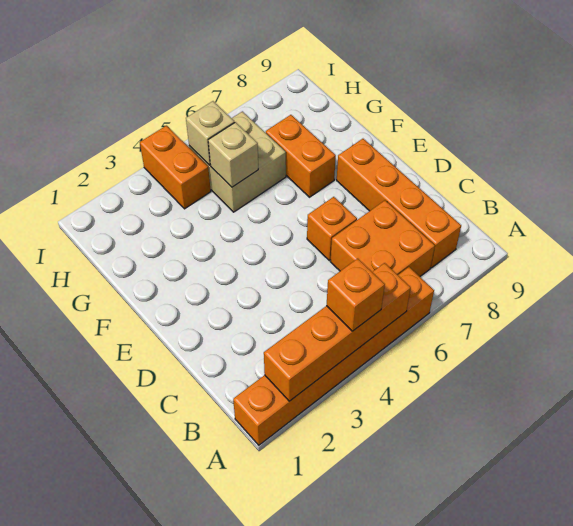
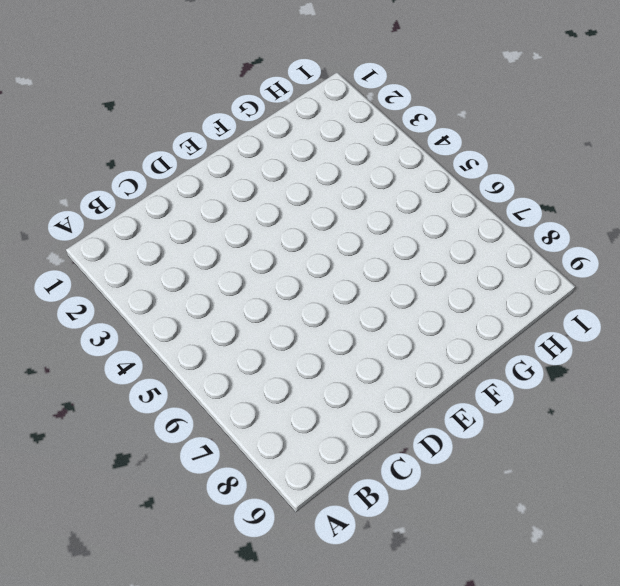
none -> orange 1x6 brick [233,267,434,445]
none -> orange 2x2 brick [330,200,435,276]

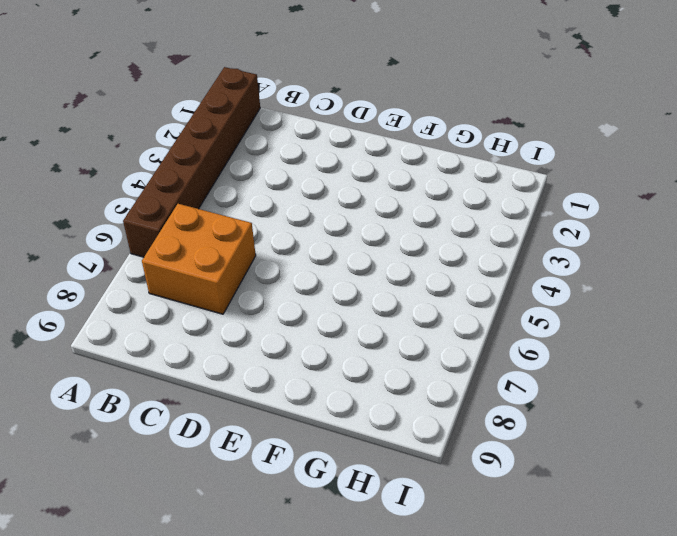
brown 1x6 brick [123,67,260,257] -> orange 1x6 brick [233,267,434,445]
none -> orange 1x4 brick [337,139,461,268]
none -> orange 1x1 brick [307,197,357,260]

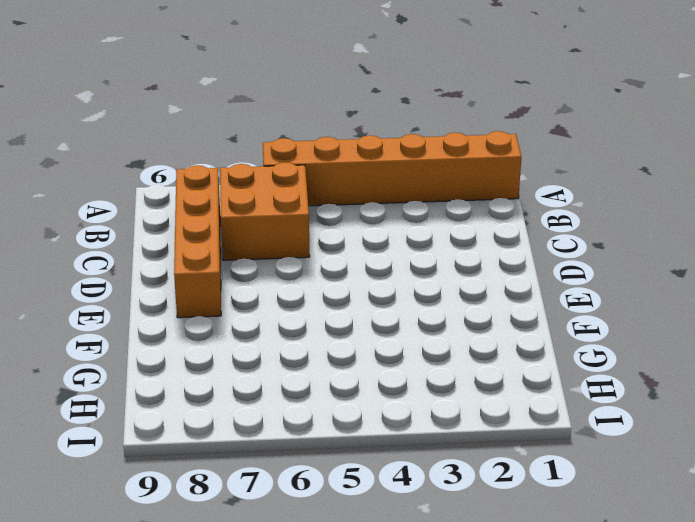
none -> orange 1x1 brick [307,197,357,260]
none -> orange 1x2 brick [266,115,336,197]

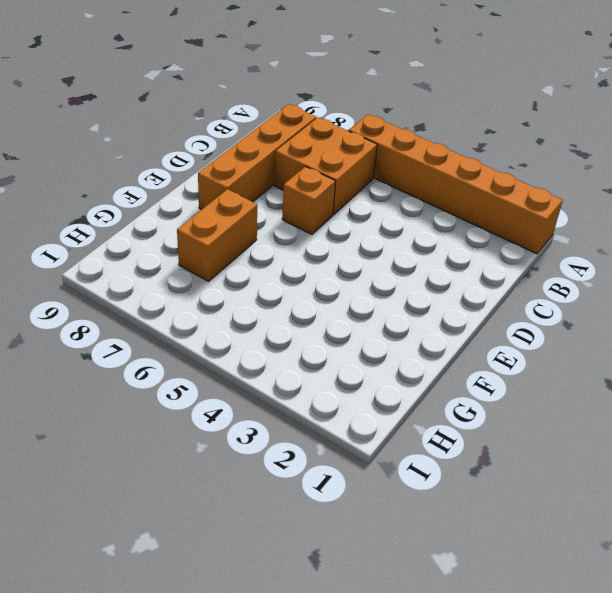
none -> tan 2x2 brick [189,111,286,212]
none -> orange 1x2 brick [140,126,211,209]

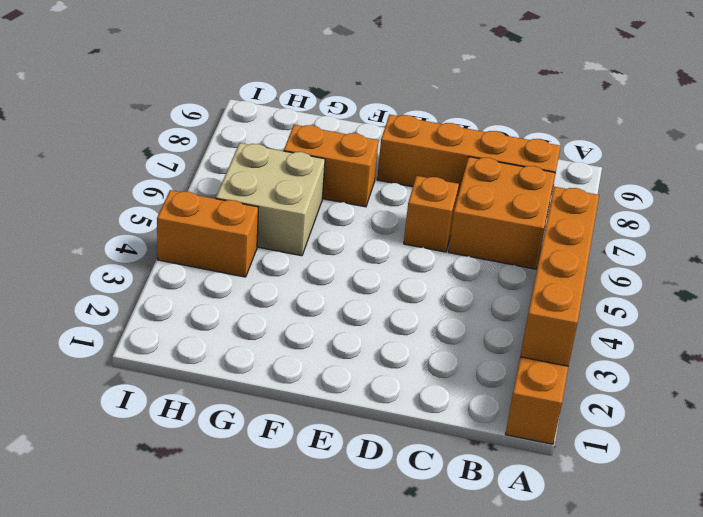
none -> tan 1x1 brick [208,122,258,187]
none -> tan 1x1 brick [186,101,235,165]

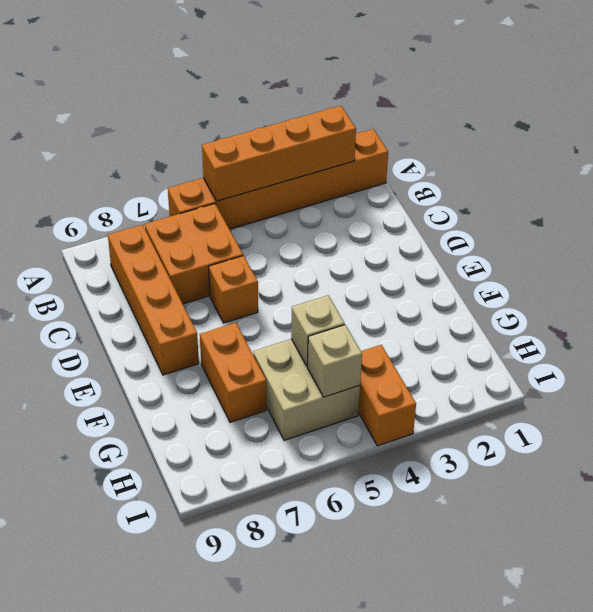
none -> orange 1x1 brick [326,259,385,331]

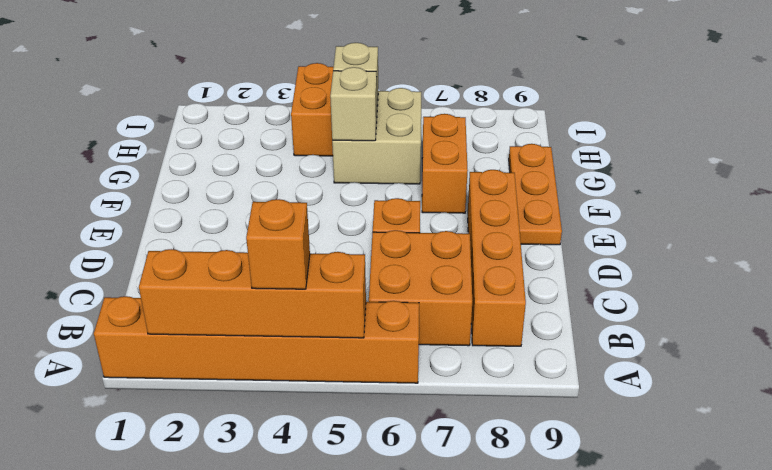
orange 1x3 plate [509,144,562,245] -> none

